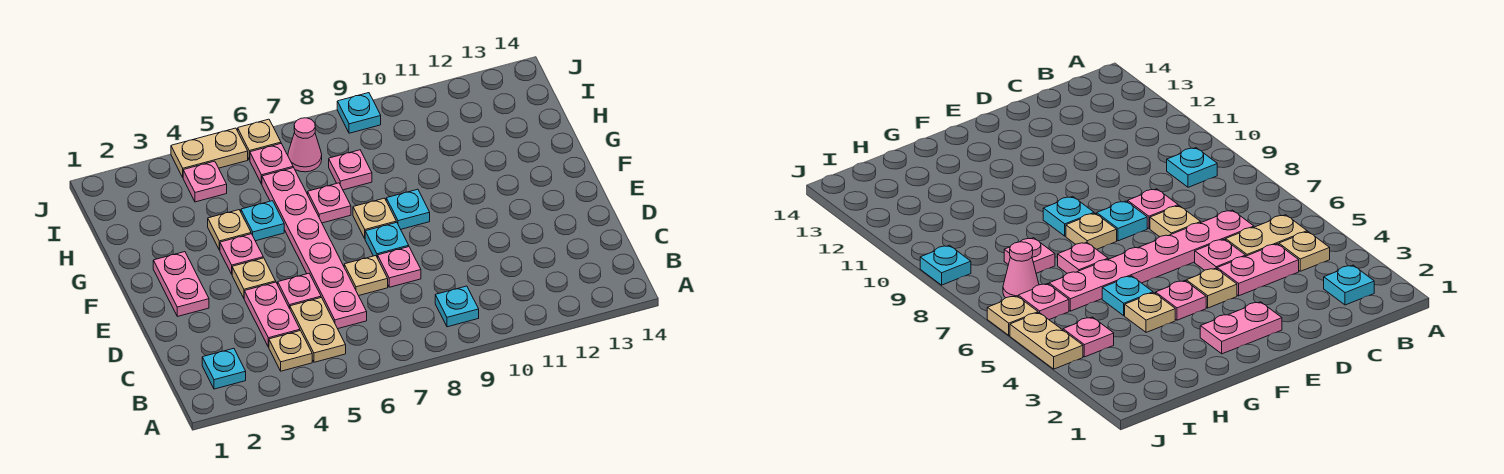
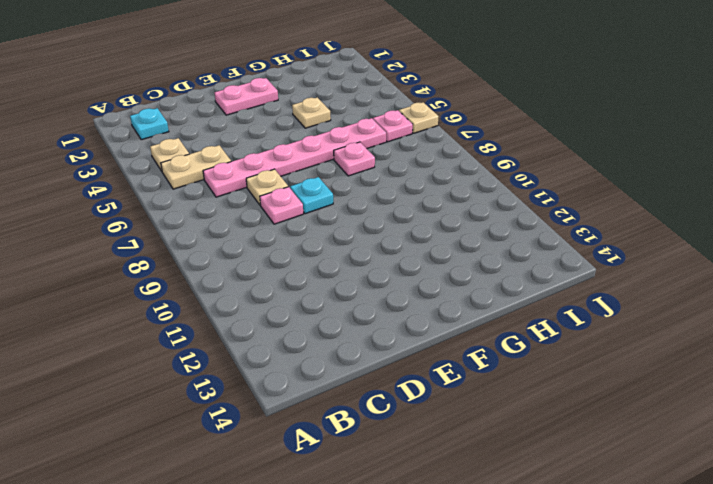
none -> cyan 1x1 plate [435,286,479,327]
none -> pink 1x2 plate [244,282,300,347]
none -> pink 1x1 plate [278,273,321,309]

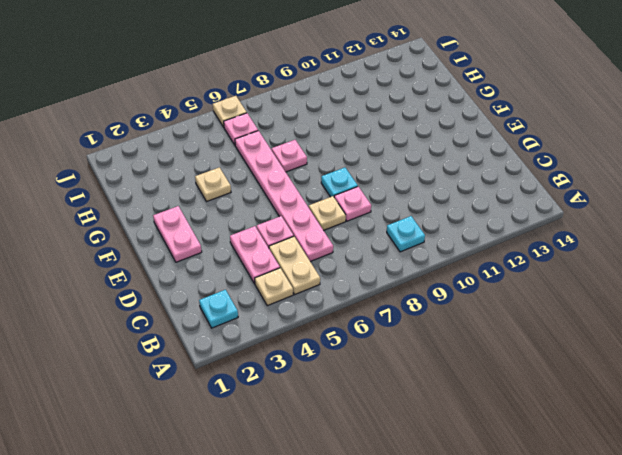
none -> tan 1x1 plate [232,258,276,298]
none -> pink 1x1 plate [220,234,263,274]
none -> tan 1x1 plate [353,198,396,238]

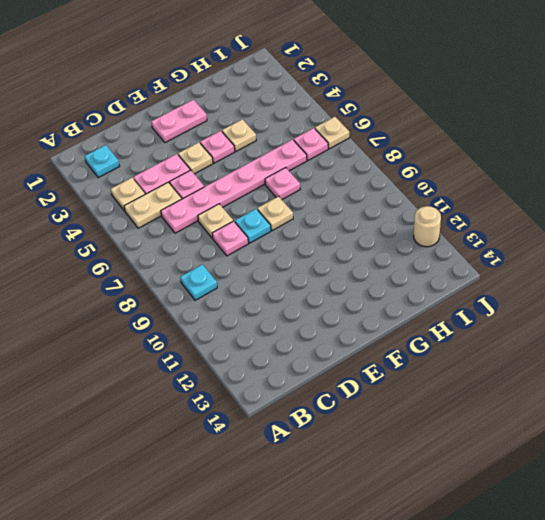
tan 1x1 round brick [414,206,441,247] -> none
none -> cyan 1x1 plate [386,189,430,229]
none -> cyan 1x1 plate [241,201,284,241]
none -> pink 1x1 plate [329,150,372,190]

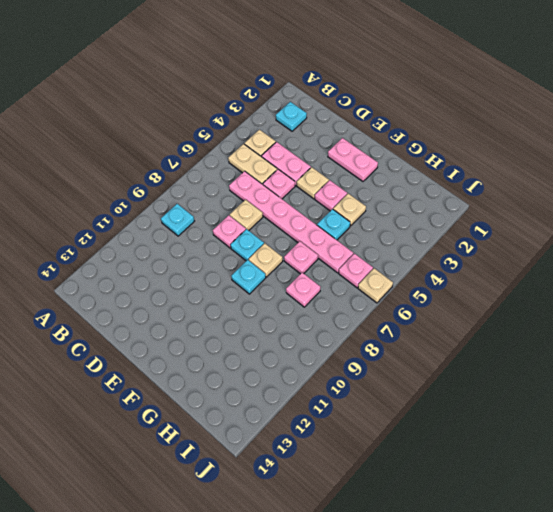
none -> pink 1x1 plate [183,161,227,202]
none -> pink 1x1 cone [288,118,322,172]
none -> tan 1x2 plate [171,128,248,177]

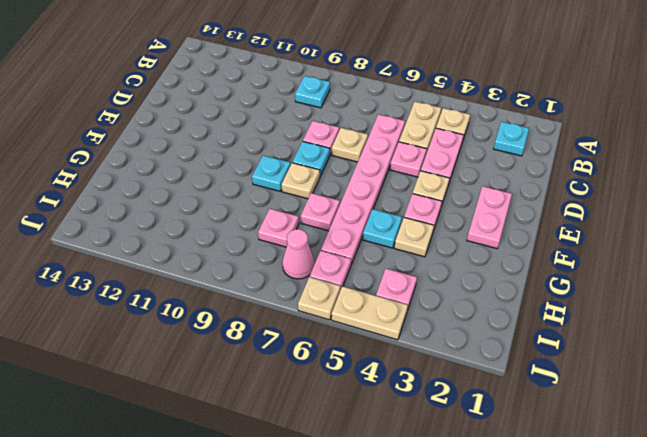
none -> cyan 1x1 plate [337,93,381,133]

